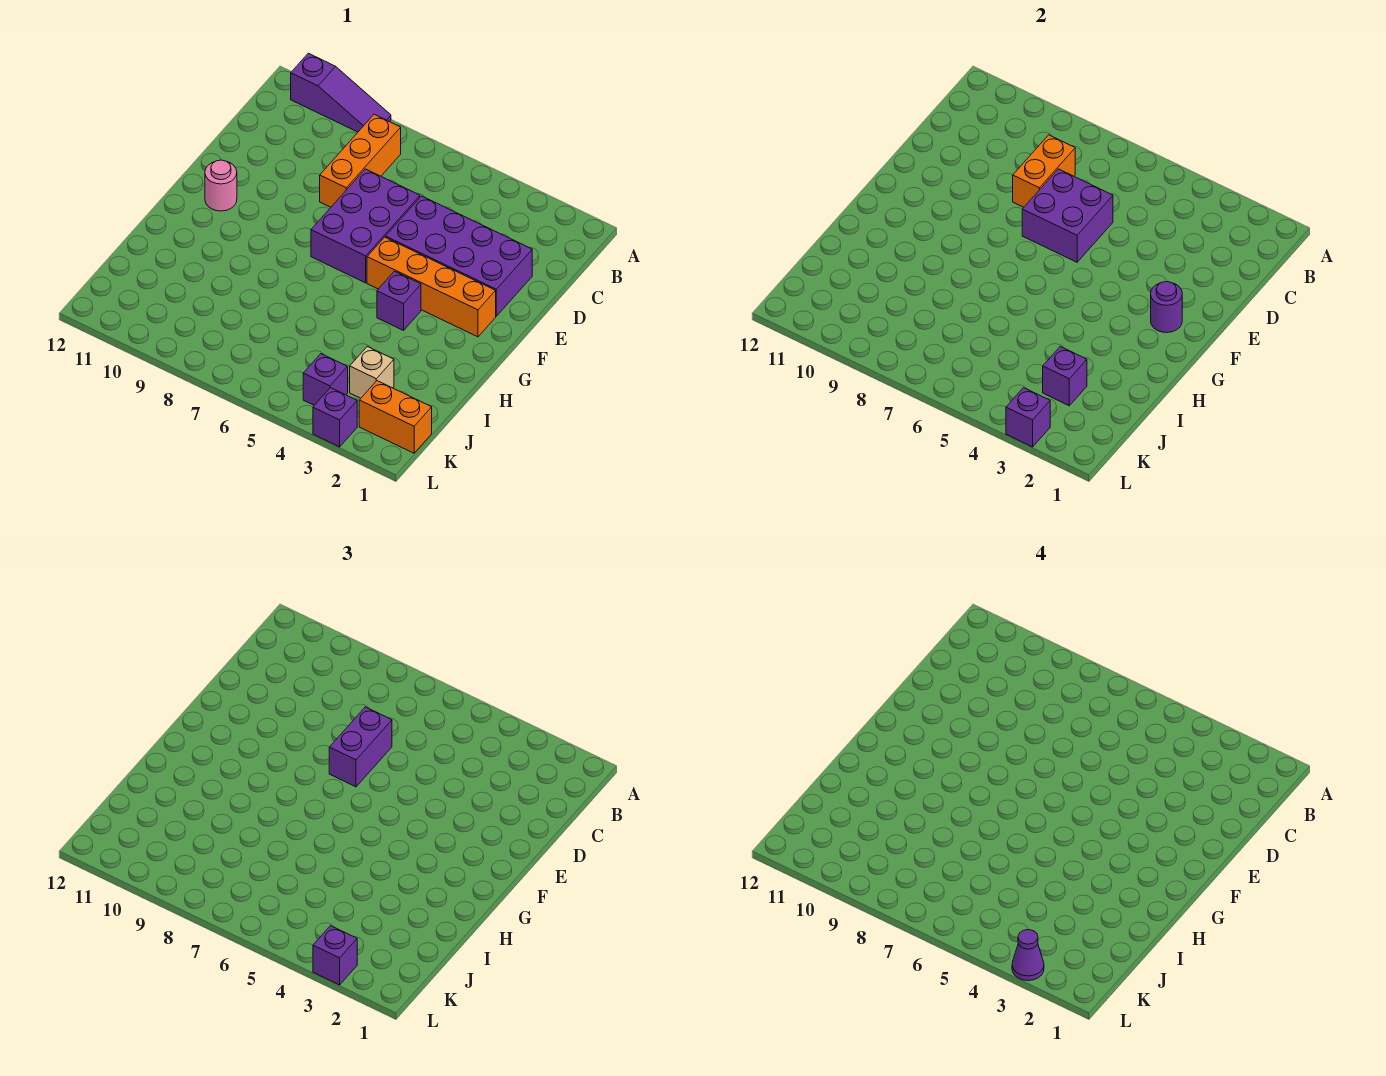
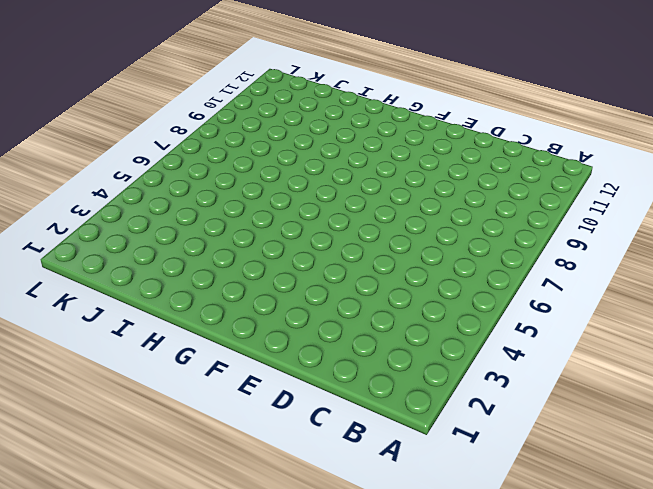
none -> purple 1x3 slope [291,53,391,132]
none -> orange 1x3 brick [320,114,401,207]
none -> purple 2x4 brick [386,196,532,316]

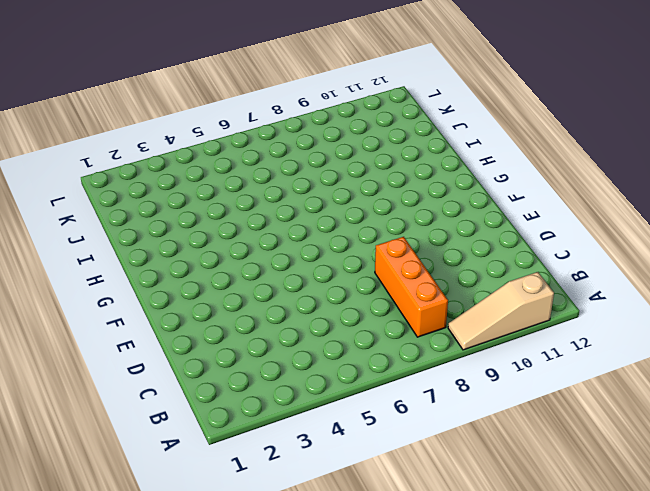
tan 1x3 slope [448,272,554,350] -> purple 1x3 slope [291,53,391,132]
none -> purple 2x4 brick [386,196,532,316]
none -> purple 2x3 brick [311,169,420,283]
none -> orange 1x4 brick [367,237,496,337]

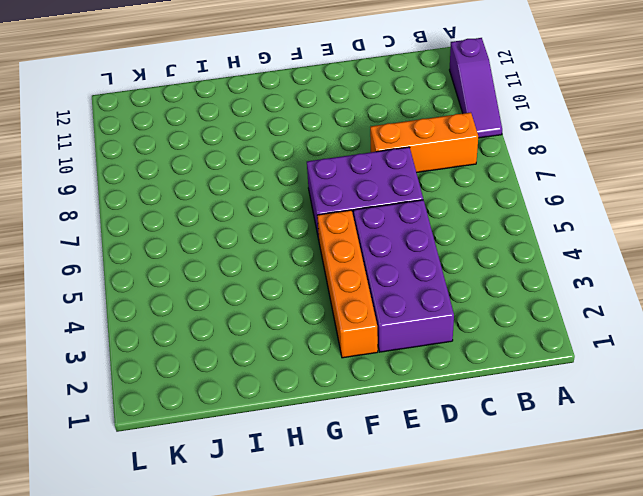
none -> pink 1x1 round brick [205,160,237,211]
none -> purple 1x1 brick [377,271,421,330]
none -> tan 1x1 brick [350,347,394,398]

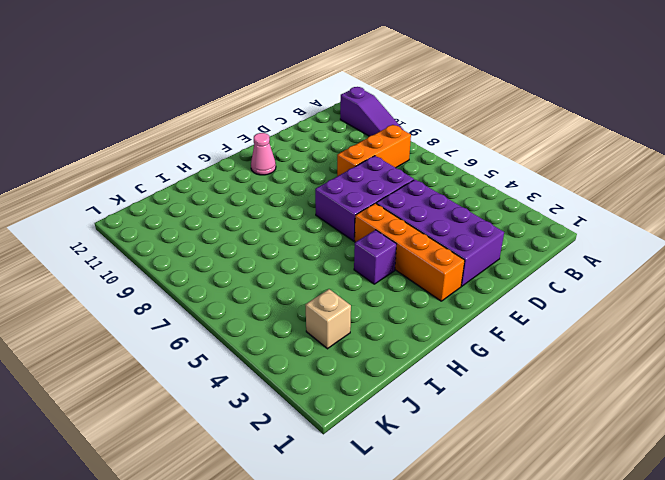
pink 1x1 cone [251,133,276,175] -> pink 1x1 round brick [205,160,237,211]
none -> orange 1x2 brick [359,381,432,453]
none -> purple 1x1 brick [303,354,348,405]
none -> purple 1x1 brick [313,388,357,447]

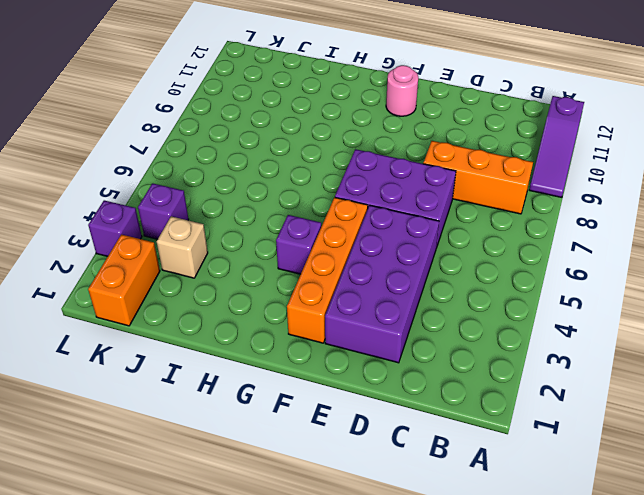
none -> orange 1x2 brick [1013,135,1075,207]
none -> purple 2x2 brick [1022,169,1113,262]
none -> purple 1x1 round brick [1151,282,1182,333]

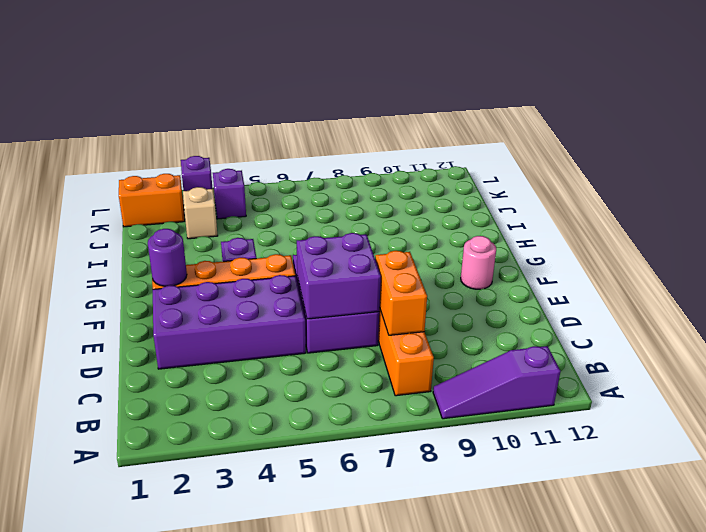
none -> purple 1x1 brick [1043,347,1087,406]
none -> purple 1x1 brick [1006,388,1050,447]
none -> purple 1x2 brick [329,707,392,787]

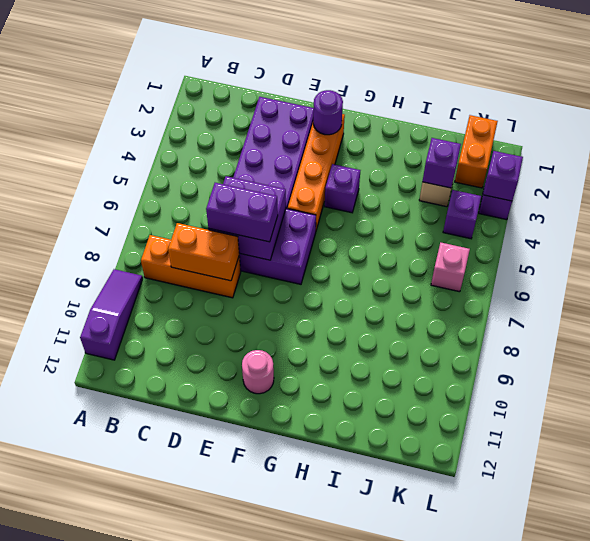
pink 1x1 brick [431,243,470,292] -> none
none -> purple 1x1 brick [313,926,357,985]
none -> purple 1x1 cone [1012,930,1044,981]

